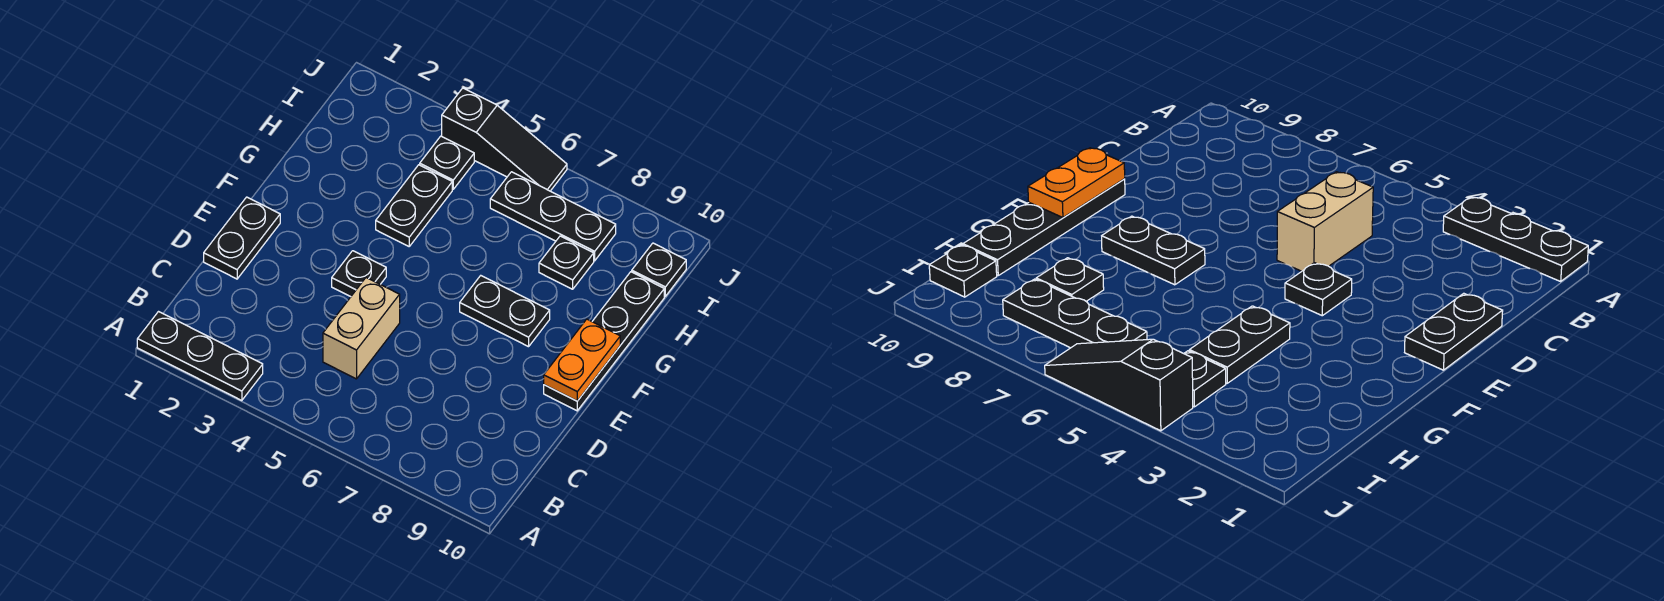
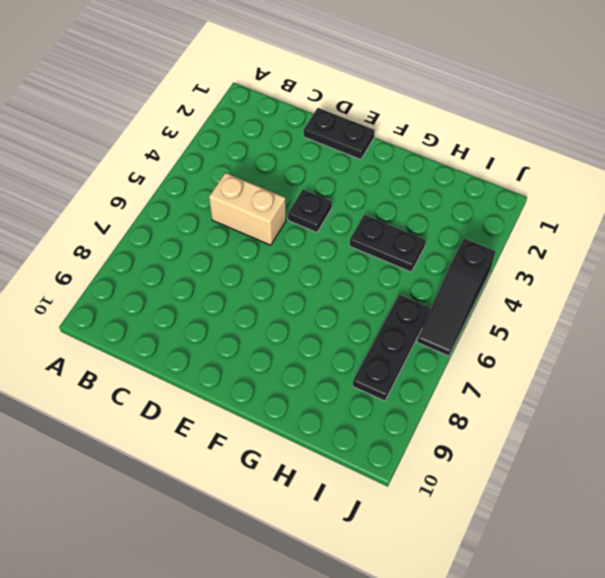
none -> black 1x3 plate [137,312,263,401]
none -> black 1x4 plate [544,272,664,411]
none -> black 1x2 plate [460,276,550,347]

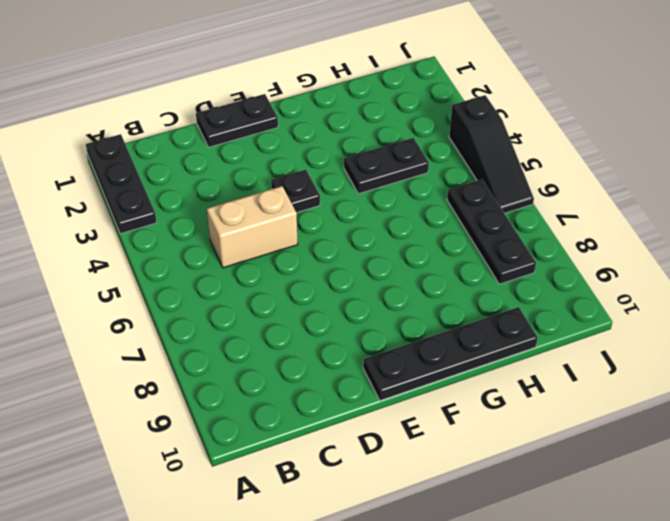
none -> black 1x2 plate [460,276,550,347]
none -> black 1x1 plate [539,236,594,289]
none -> black 1x1 plate [420,136,474,189]

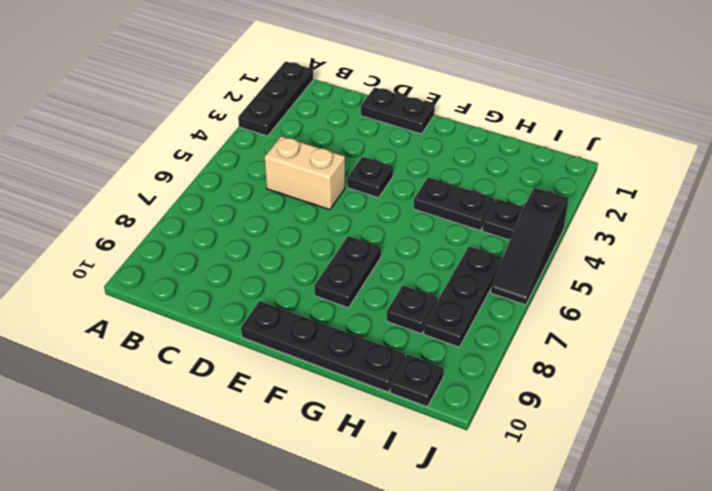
none -> orange 1x2 plate [544,319,620,401]

